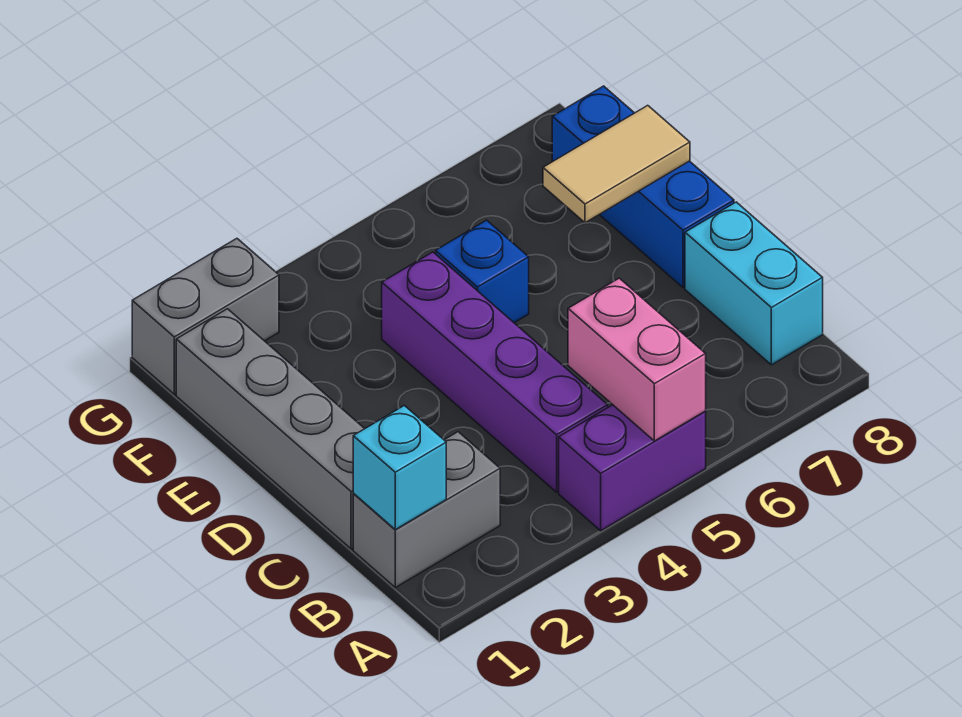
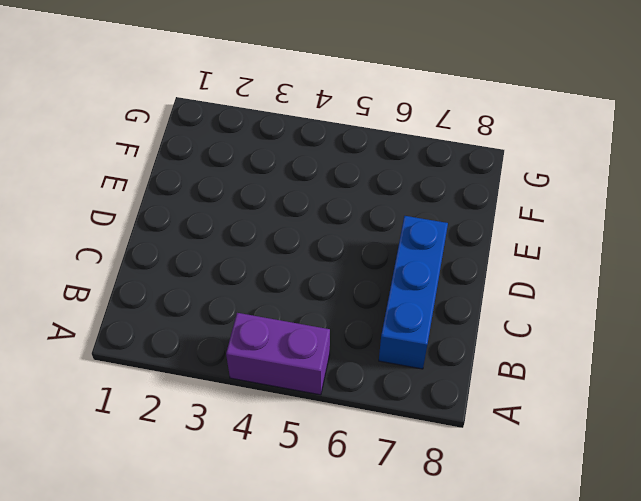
blue 1x3 brick [379,216,448,369] -> blue 1x3 brick moved to [552,86,734,287]
none -> grey 1x2 brick [353,432,500,587]
none -> purple 1x4 brick [382,252,608,492]

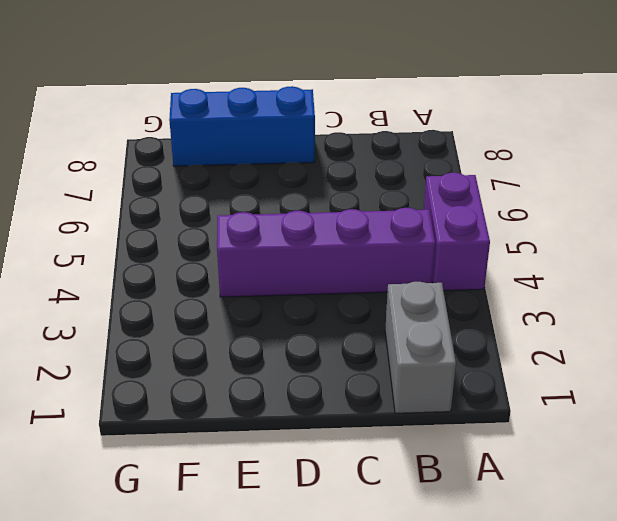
none -> cyan 1x2 brick [685,202,823,365]
none -> grey 1x4 brick [176,309,365,549]

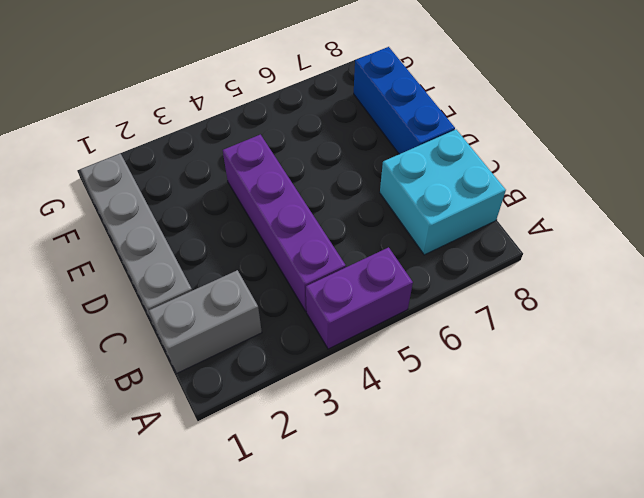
cyan 2x2 brick [380,130,506,255] -> cyan 1x2 brick [685,202,823,365]
none -> blue 1x1 brick [436,220,529,323]
none -> grey 1x2 brick [132,239,279,394]

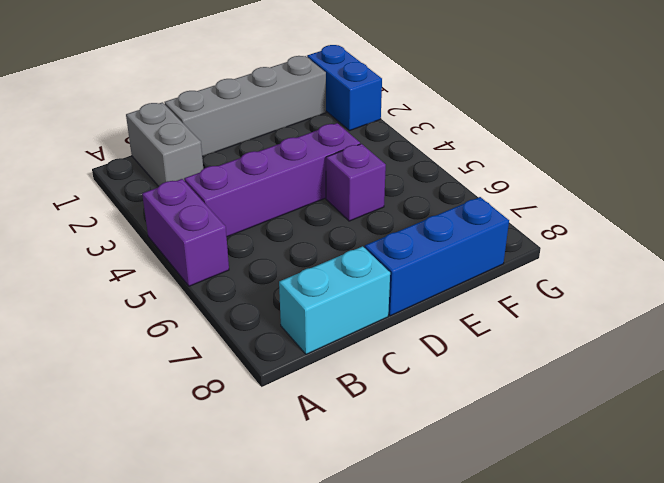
purple 1x1 brick [326,144,386,221] -> blue 1x1 brick [436,220,529,323]
blue 1x2 brick [307,45,382,131] -> grey 1x2 brick [132,239,279,394]
none -> pink 1x2 brick [568,278,706,441]
none -> cyan 1x1 brick [353,405,446,530]

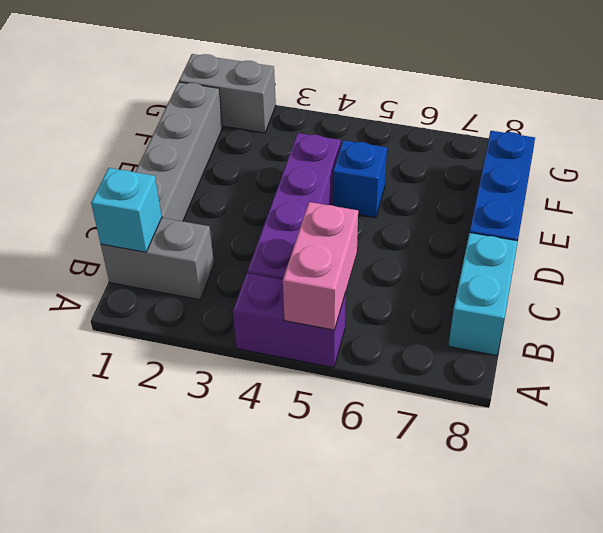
none -> tan 1x2 tile [543,105,690,223]

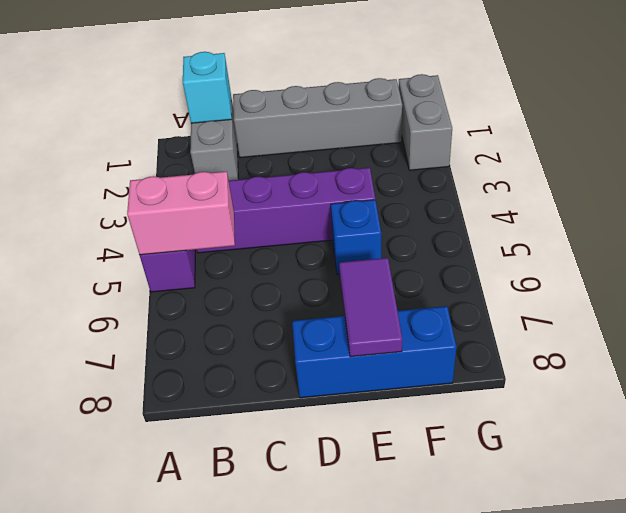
purple 1x2 tile [339,258,402,357] -> tan 1x2 tile [543,105,690,223]
none -> cyan 1x2 brick [685,202,823,365]

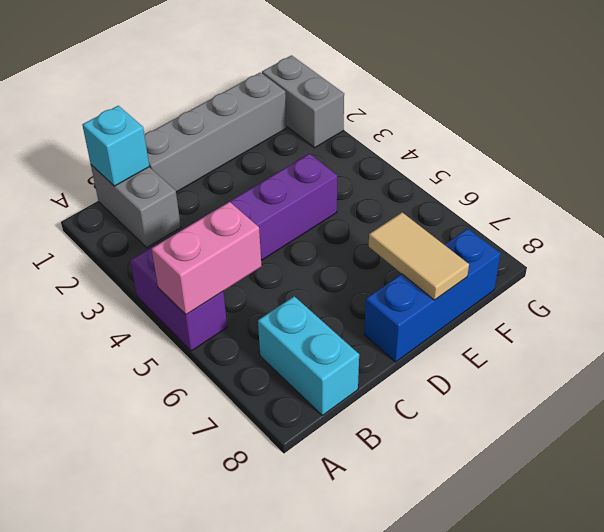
cyan 1x2 brick [258,296,359,415] -> cyan 1x2 brick turned to [685,202,823,365]
none -> blue 1x1 brick [436,220,529,323]

